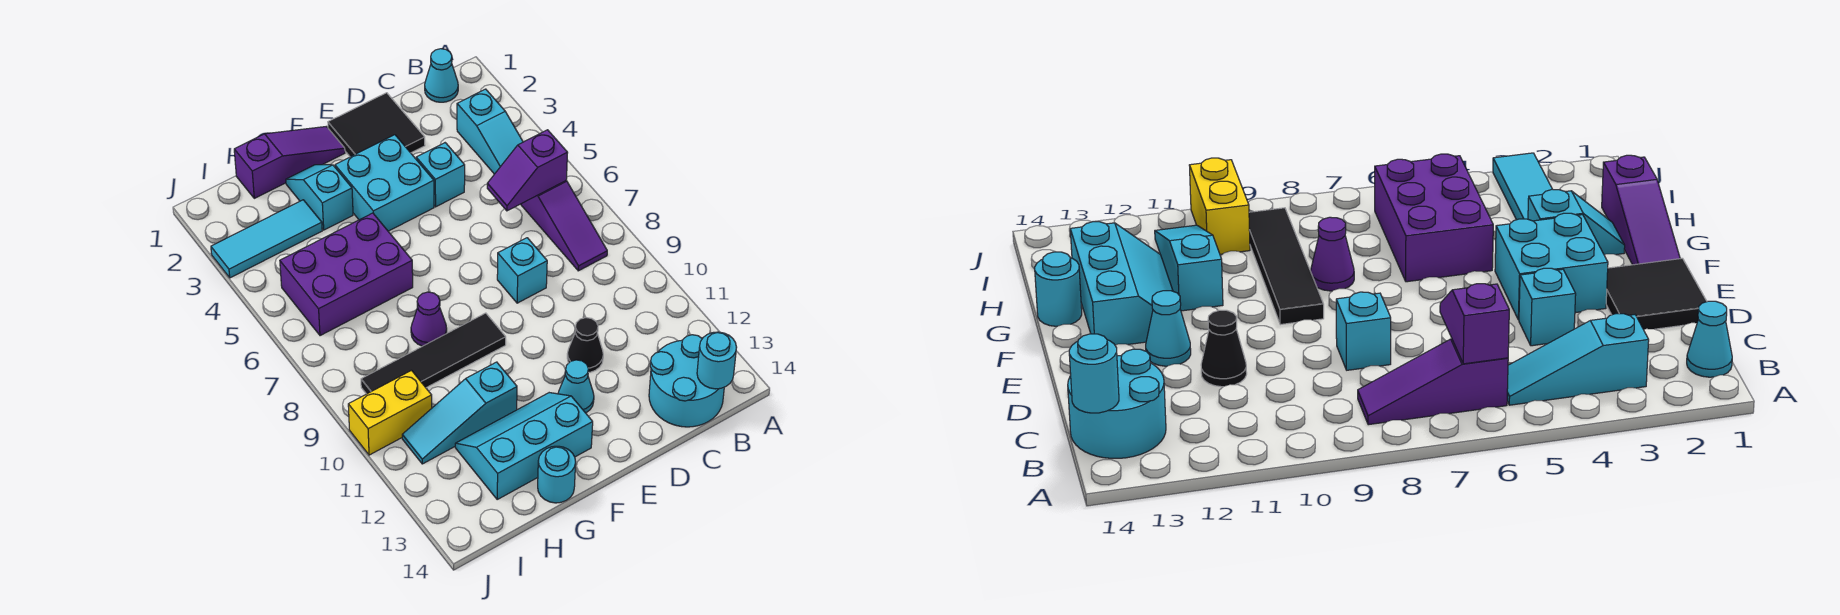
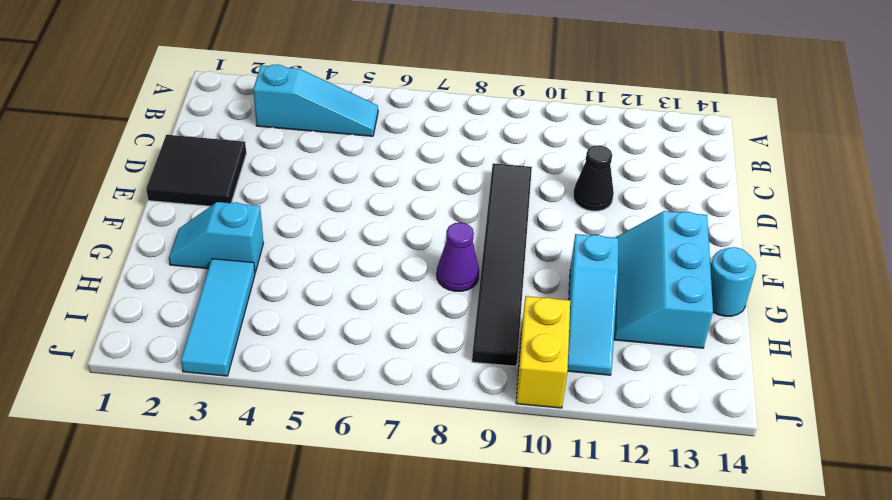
black 1x6 tile [472,163,532,366] -> black 1x4 tile [361,313,506,394]
none -> cyan 1x1 cone [425,49,458,102]
none -> purple 1x3 slope [521,181,607,271]
none -> cyan 2x2 round brick [649,335,724,427]

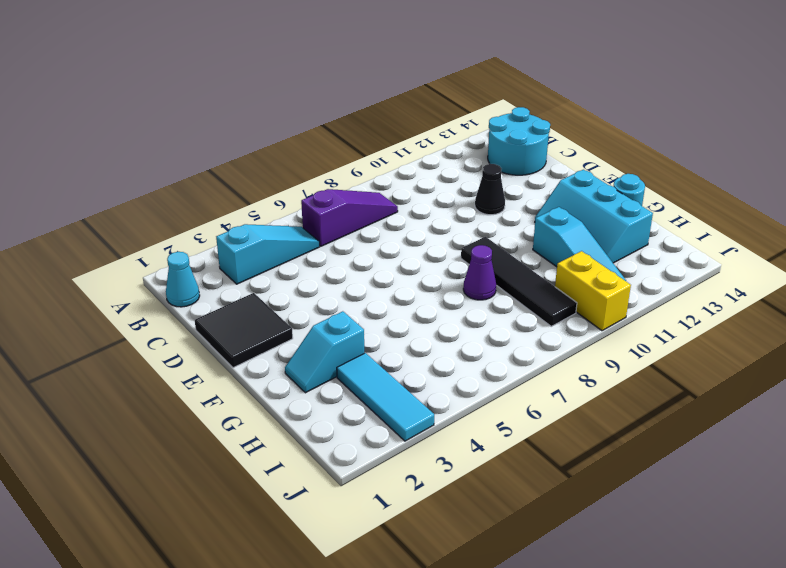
none -> cyan 1x1 brick [416,143,465,207]
none -> cyan 1x1 brick [497,238,547,303]
none -> cyan 2x2 brick [335,135,434,231]

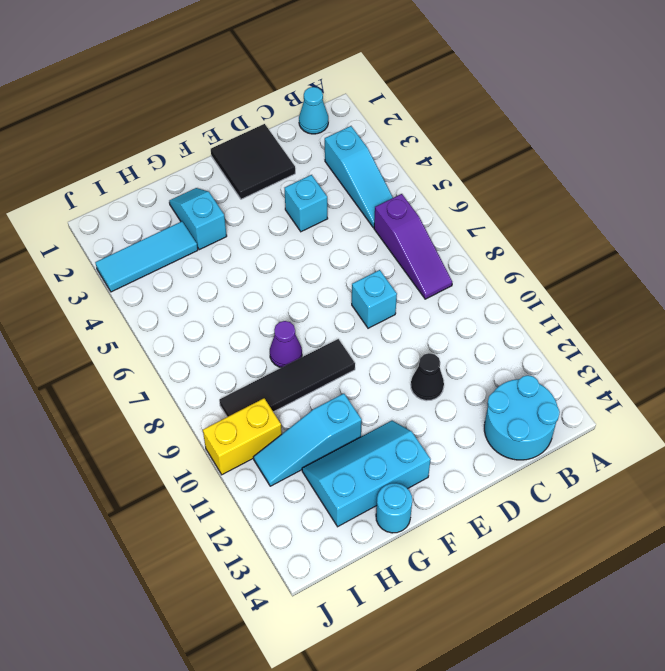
none -> cyan 2x2 brick [335,135,434,231]
none -> cyan 1x1 cone [558,360,594,413]
none -> purple 1x3 slope [234,126,345,198]

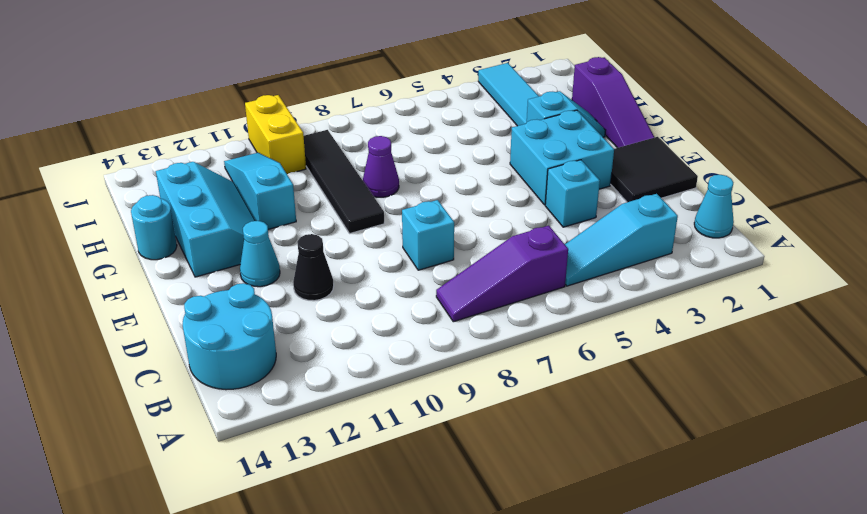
none -> purple 2x3 brick [280,213,413,336]
none -> purple 1x2 slope [487,130,568,211]
none -> cyan 1x1 round brick [697,332,737,389]

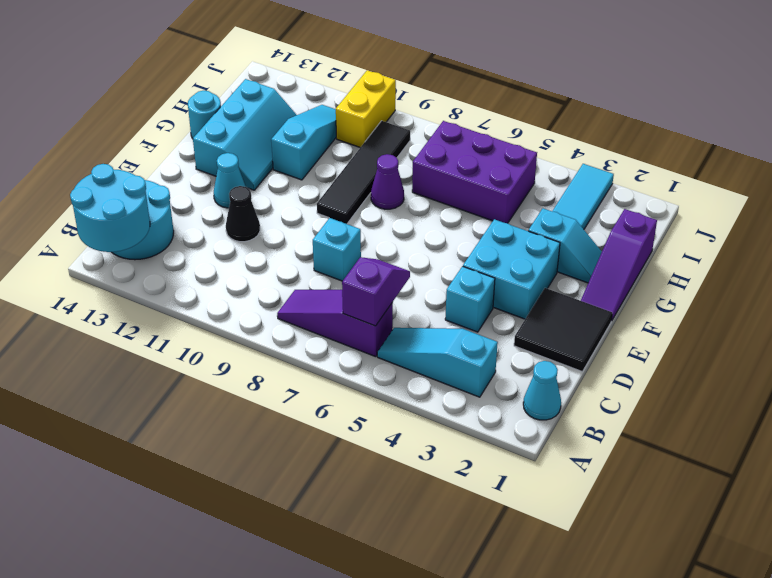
cyan 2x2 round brick [70,164,150,252] -> cyan 1x1 round brick [697,332,737,389]
purple 2x3 brick [412,121,537,223] -> purple 2x3 brick turned to [280,213,413,336]

